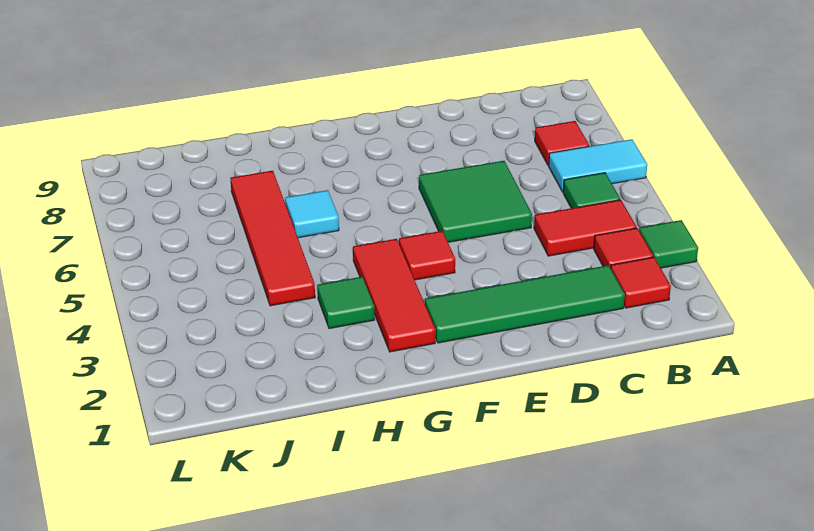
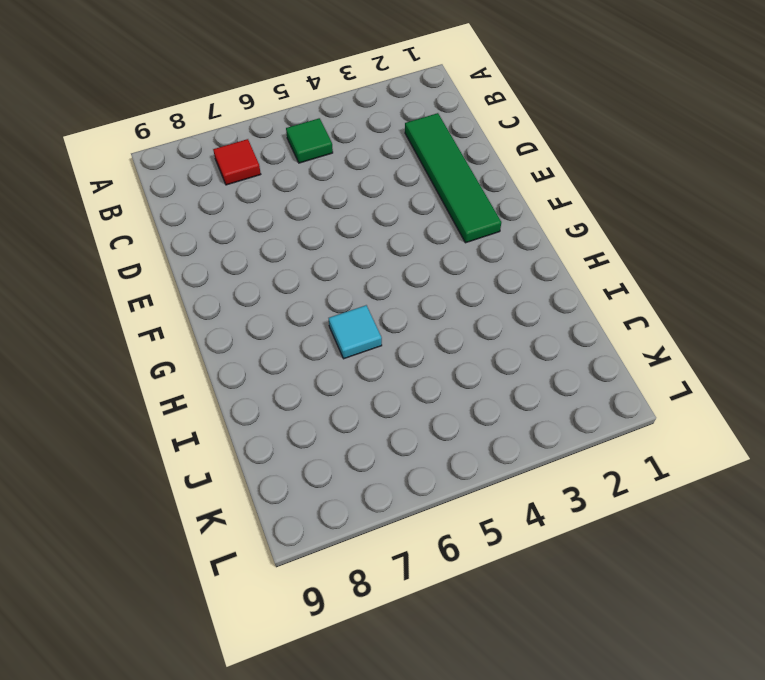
none -> green 1x1 tile [639,220,698,268]
none -> cyan 1x2 tile [549,139,647,192]
none -> red 1x1 tile [611,257,671,308]

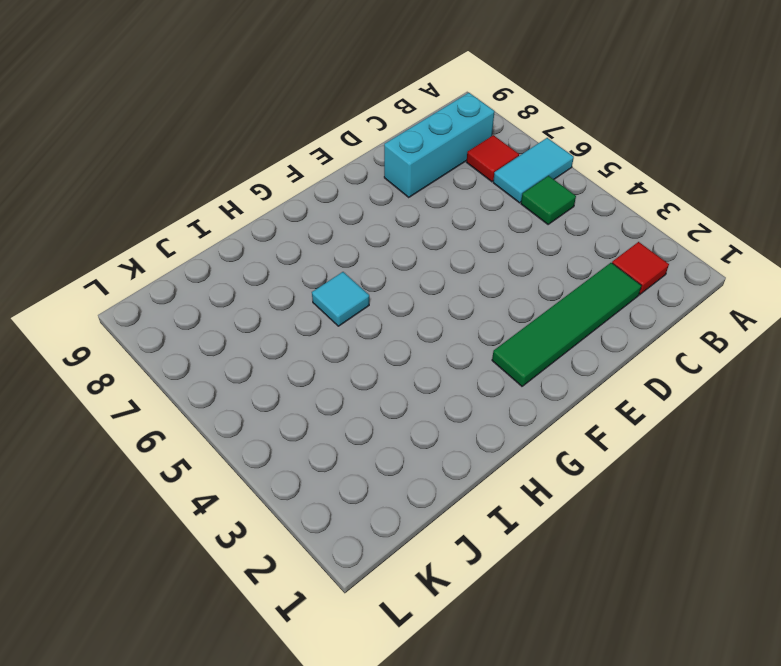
cyan 1x3 brick [384,93,495,197] -> none
none -> green 1x1 tile [639,220,698,268]
none -> red 1x1 tile [594,228,653,268]
none -> red 1x2 tile [534,200,636,256]

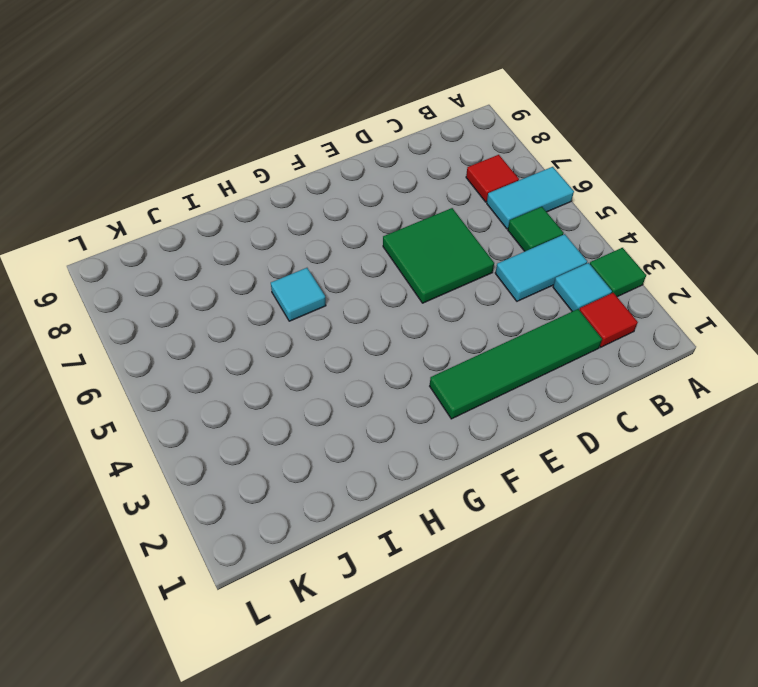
cyan 1x1 tile [553,263,612,311] -> red 1x1 tile [594,228,653,268]
cyan 1x2 tile [495,234,587,301] -> red 1x2 tile [534,200,636,256]
none -> red 1x1 tile [399,231,455,280]
none -> red 1x3 tile [353,239,436,352]
none -> green 1x1 tile [318,277,374,329]

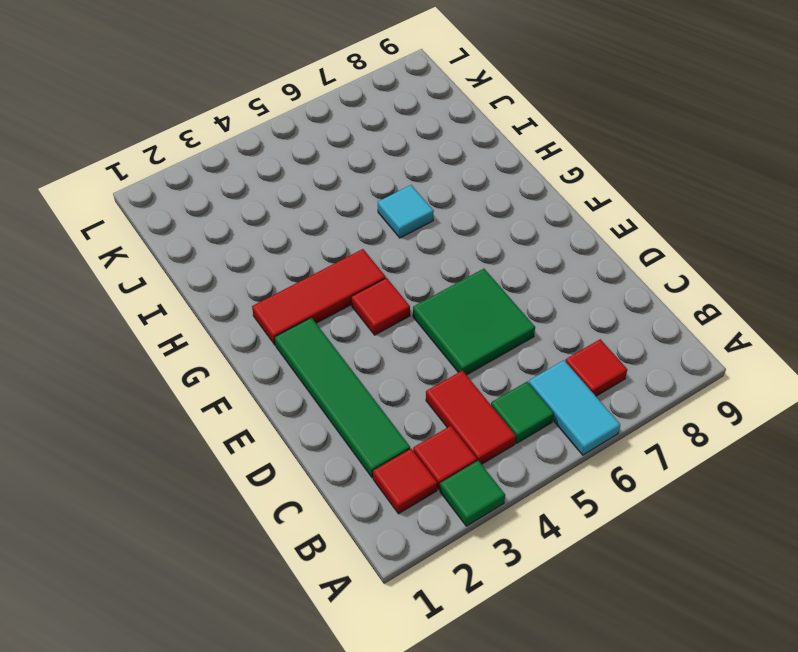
none -> green 1x1 tile [318,277,374,329]
none -> red 1x4 tile [230,171,315,306]

